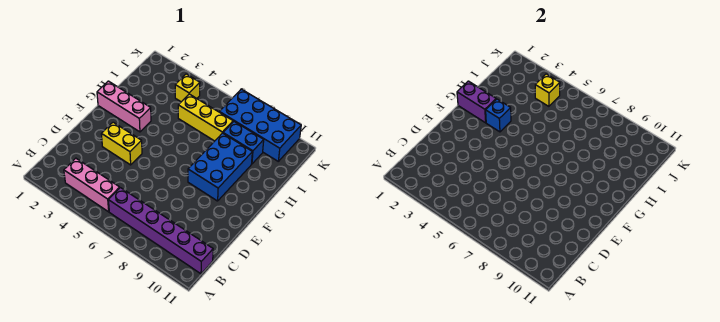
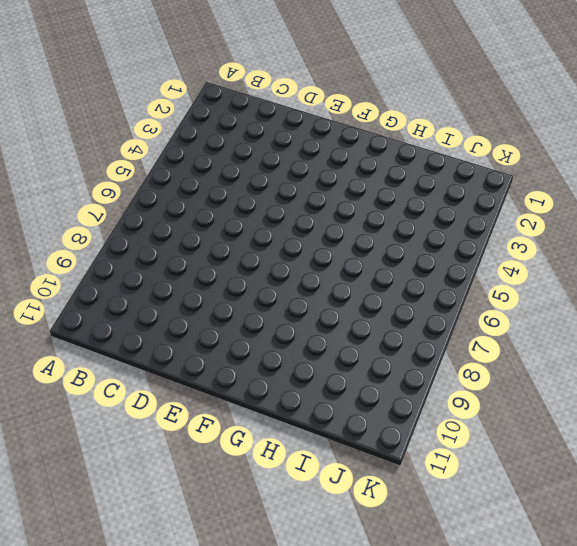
none -> pink 1x3 brick [64,158,120,212]
none -> purple 1x6 brick [108,188,213,274]
none -> yellow 1x2 brick [101,122,142,165]

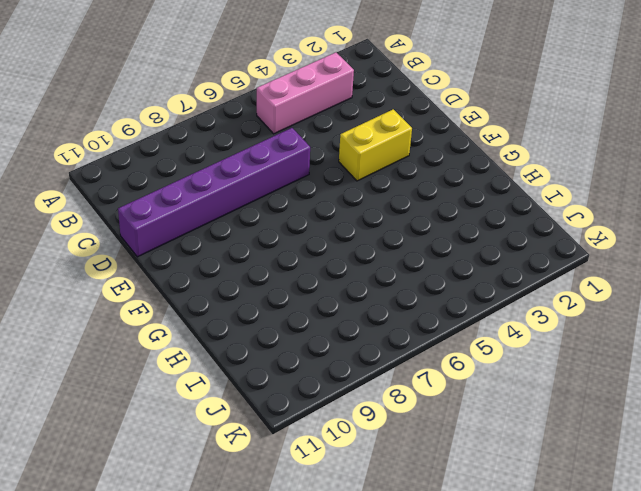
purple 1x6 brick [118,128,310,257] -> purple 1x6 brick moved to [108,188,213,274]
none -> blue 2x3 brick [188,133,252,201]
none -> pink 1x3 brick [97,81,151,132]
none -> yellow 1x3 brick [178,94,233,141]

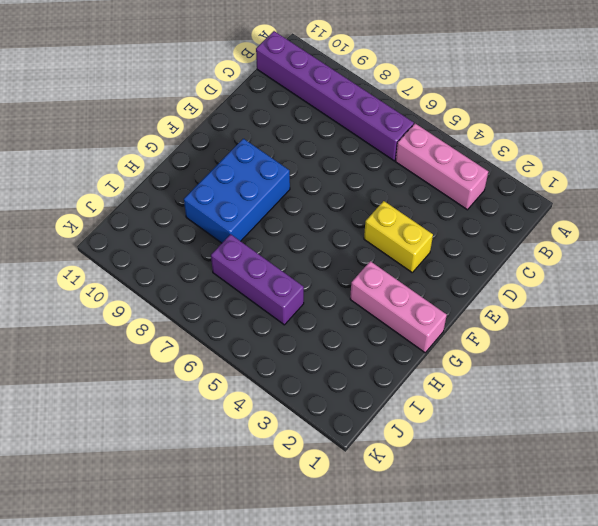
purple 1x3 brick [211,234,304,325] -> yellow 1x3 brick [178,94,233,141]
none -> blue 1x2 brick [223,122,264,164]
none -> yellow 1x1 brick [175,74,200,102]
none -> blue 2x4 brick [220,89,301,161]

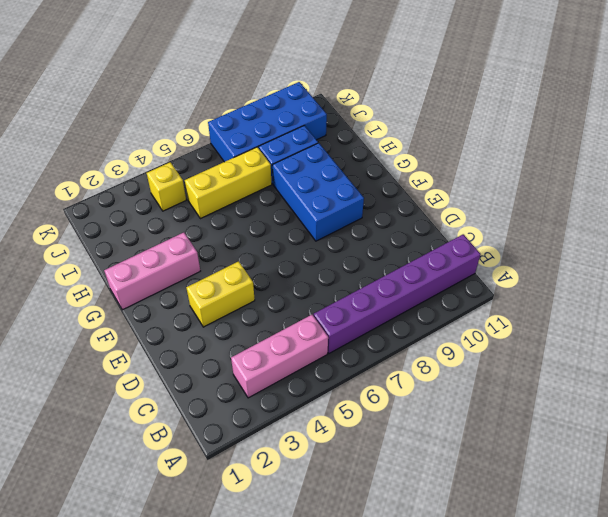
none -> purple 1x2 brick [457,81,496,123]
none -> blue 1x1 brick [486,99,511,132]
none -> yellow 1x1 brick [535,74,560,106]

